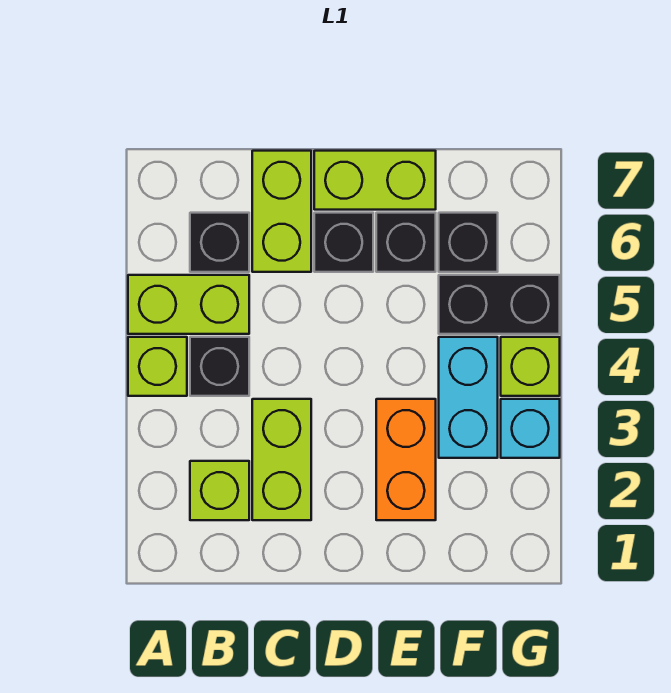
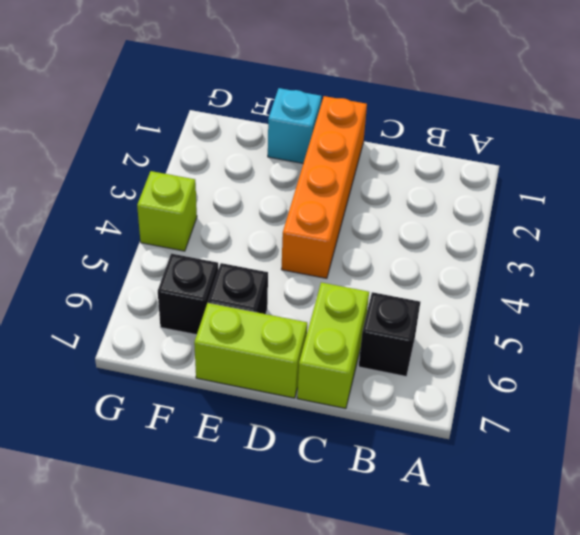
orange 1x4 brick [281,96,367,278] -> none
cyan 1x1 brick [268,88,321,163] -> cyan 1x1 brick moved to [501,399,560,458]
none -> lime 1x1 brick [128,337,187,396]
none -> lime 1x2 brick [128,275,249,334]
none -> lime 1x1 brick [190,461,249,520]

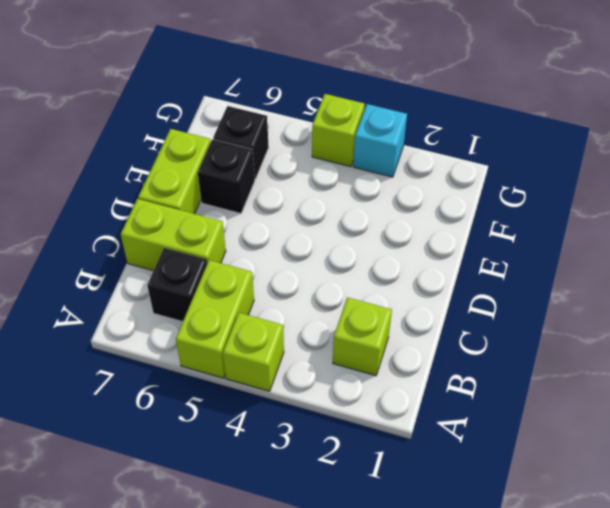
none -> black 1x1 brick [190,337,249,396]
none -> lime 1x2 brick [252,399,311,520]
none -> black 1x1 brick [314,213,373,272]

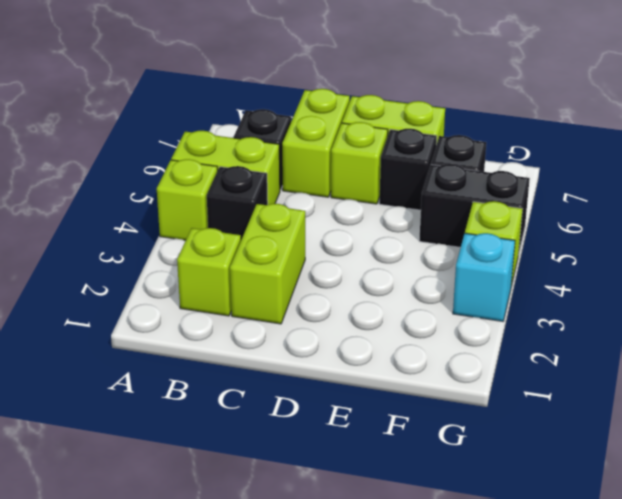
lime 1x1 brick [331,122,388,204] -> black 1x1 brick [314,213,373,272]
none -> orange 1x2 brick [376,399,436,520]
none -> cyan 1x2 brick [439,337,498,458]

